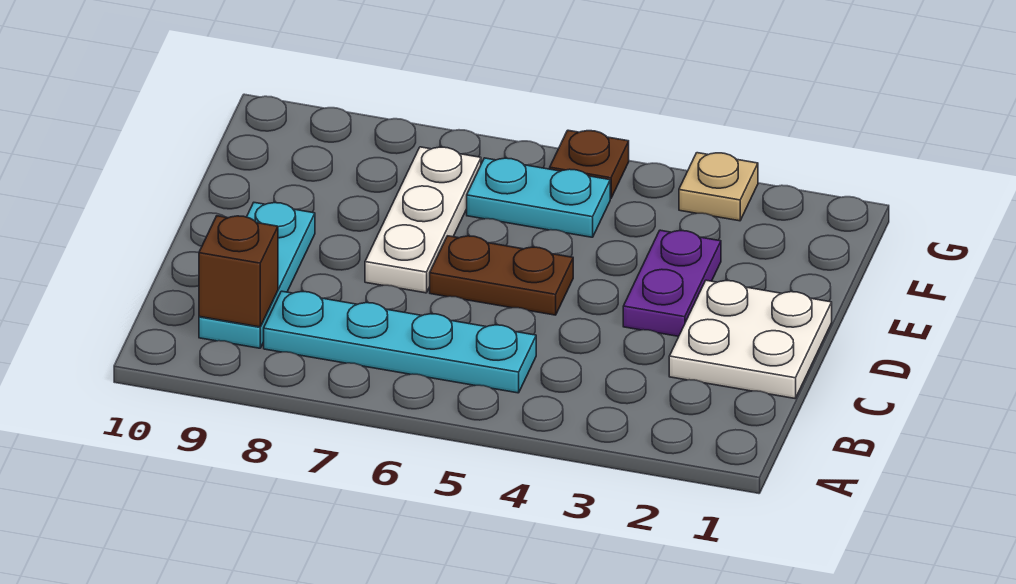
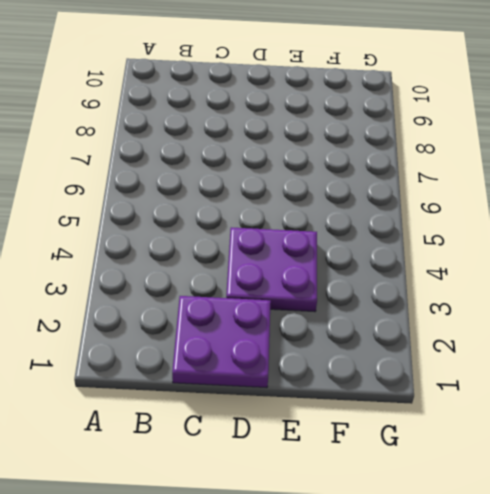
purple 2x2 plate [172,296,271,388] -> white 2x2 plate [669,280,832,398]
purple 2x2 plate [226,227,317,312] -> purple 1x2 plate [623,230,721,336]
none -> cyan 1x4 plate [264,291,536,393]
none -> cyan 1x3 plate [199,203,315,348]

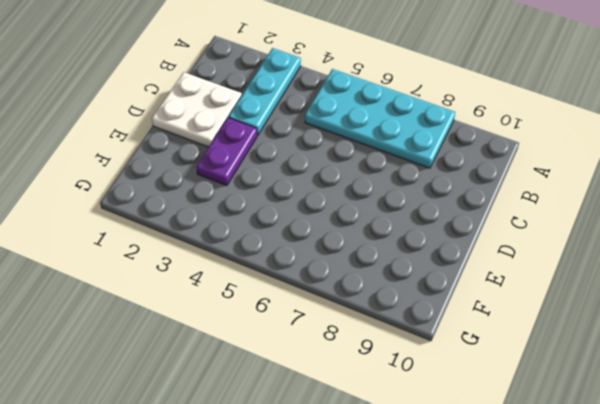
cyan 1x3 plate [228,48,301,135] -> cyan 1x3 plate moved to [199,203,315,348]
cyan 2x4 plate [305,69,455,168] -> cyan 1x4 plate [264,291,536,393]
none -> brown 1x2 plate [430,236,573,315]
none -> white 1x3 plate [365,147,481,293]

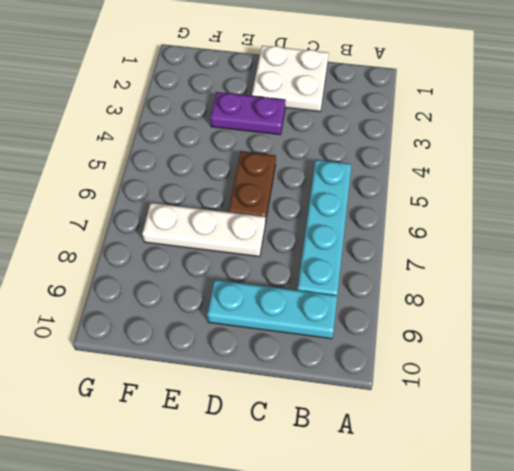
none -> cyan 1x2 plate [467,158,610,237]
none -> tan 1x1 plate [679,153,758,221]

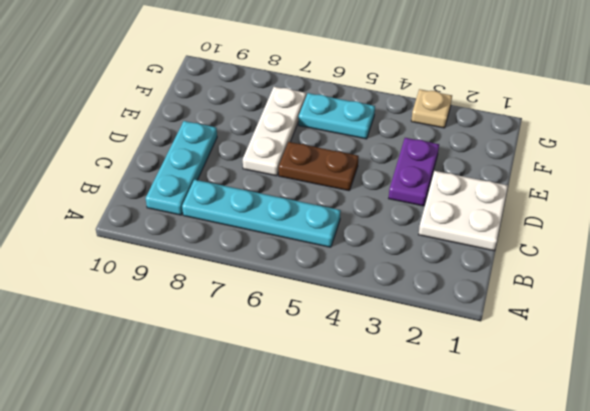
none -> brown 1x1 plate [550,130,629,199]
none -> brown 1x1 brick [199,216,278,327]

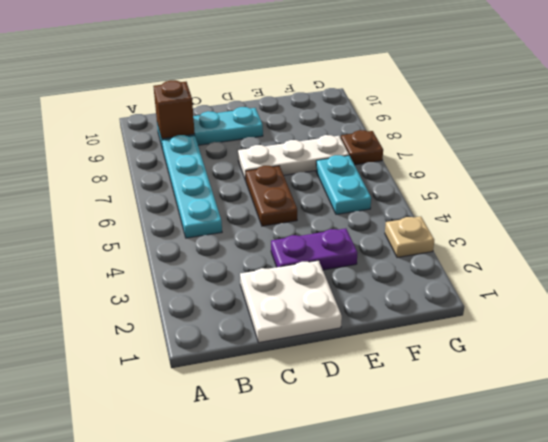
brown 1x1 plate [341,130,383,165] -> brown 1x1 plate moved to [550,130,629,199]

